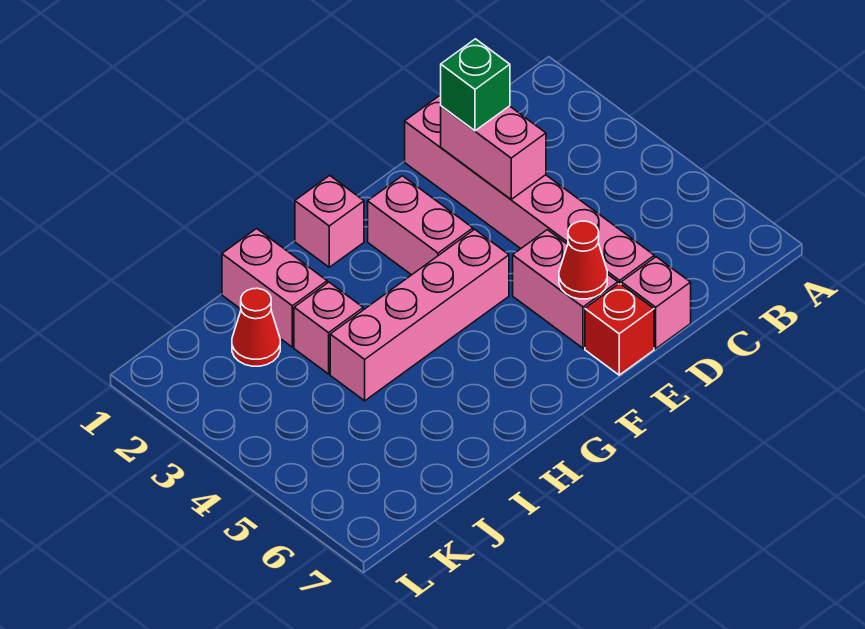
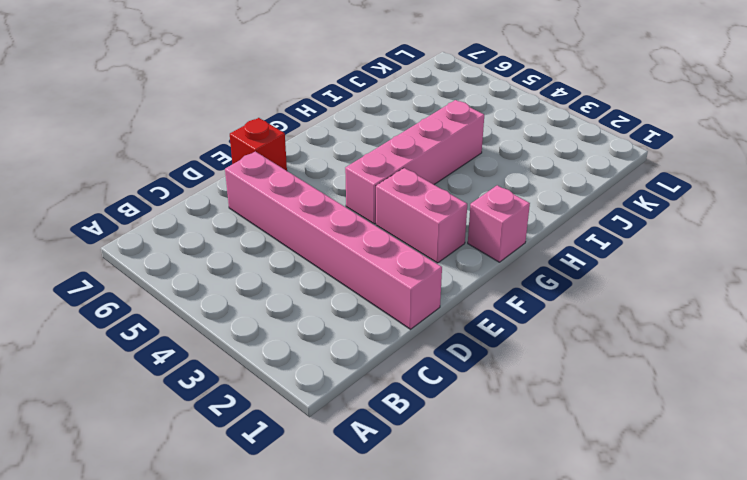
none -> pink 1x1 brick [621,257,691,349]
none -> pink 1x2 brick [513,230,618,348]
none -> pink 1x2 brick [222,229,327,347]

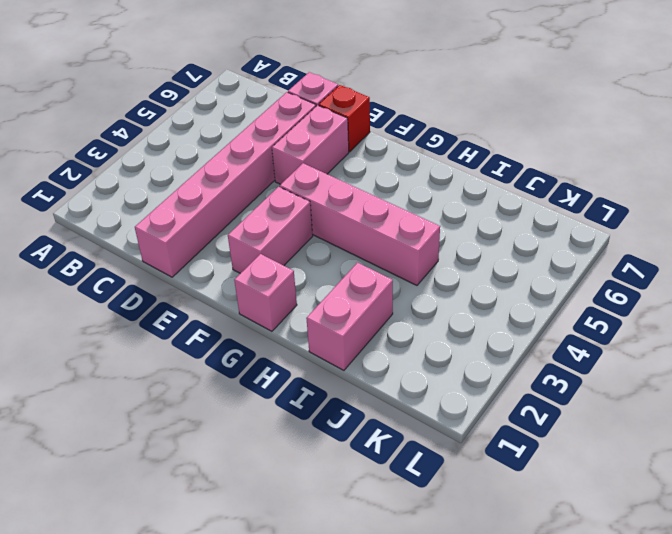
none -> pink 1x1 brick [294,282,363,374]
none -> red 1x1 cone [232,288,280,366]
none -> pink 1x2 brick [441,106,546,199]

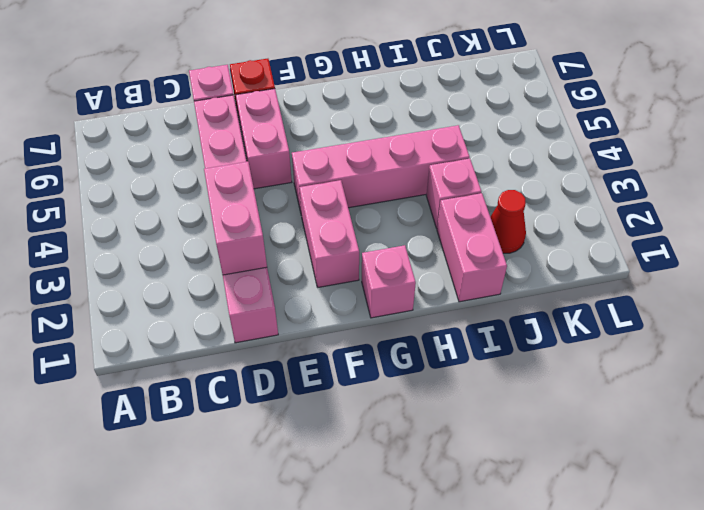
none -> red 1x1 cone [559,221,607,299]
none -> green 1x1 brick [441,39,510,131]

